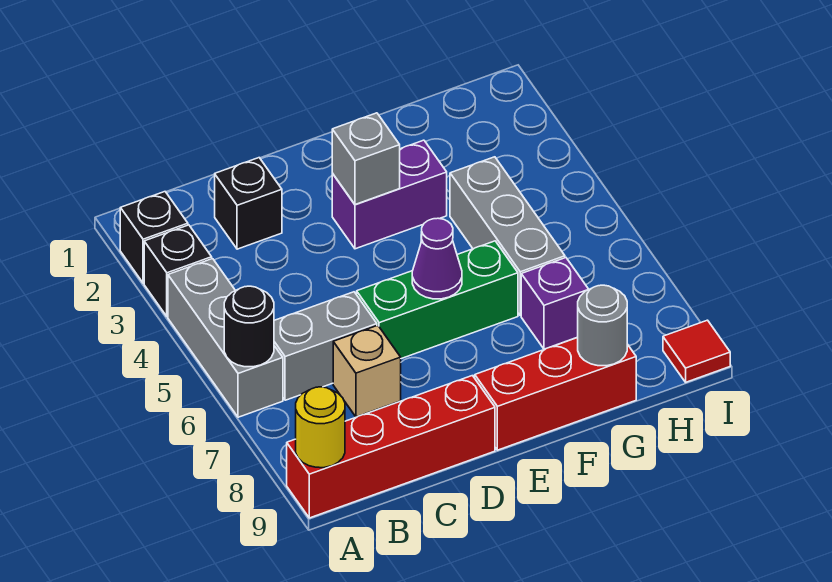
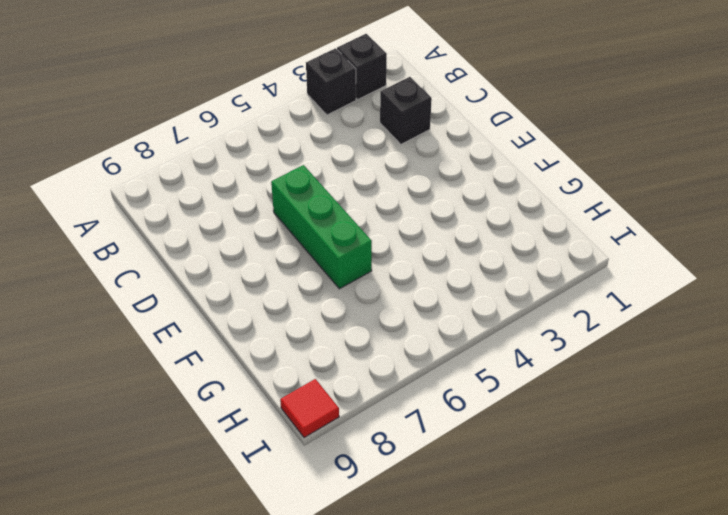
none -> grey 1x3 brick [168,259,283,417]
none -> red 1x4 brick [287,376,495,518]
none -> grey 1x2 brick [274,292,377,400]

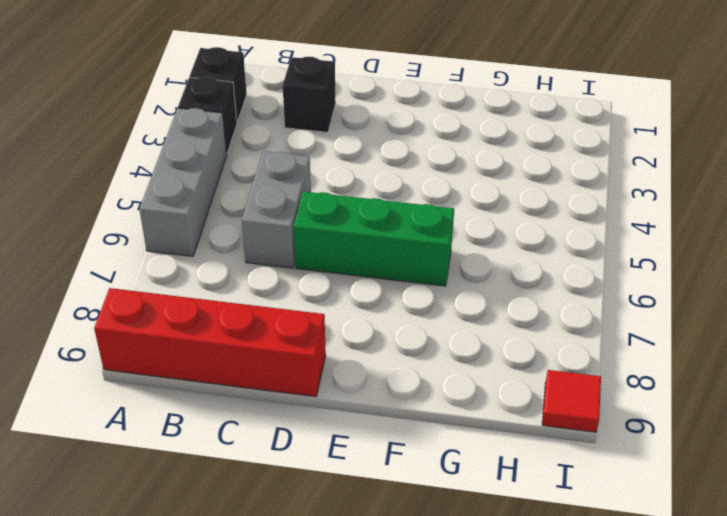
grey 1x2 brick [242,151,311,268] -> grey 1x2 brick turned to [274,292,377,400]
none -> tan 1x1 brick [333,325,401,417]
none -> purple 1x2 brick [332,140,447,249]
none -> red 1x3 brick [475,338,636,450]

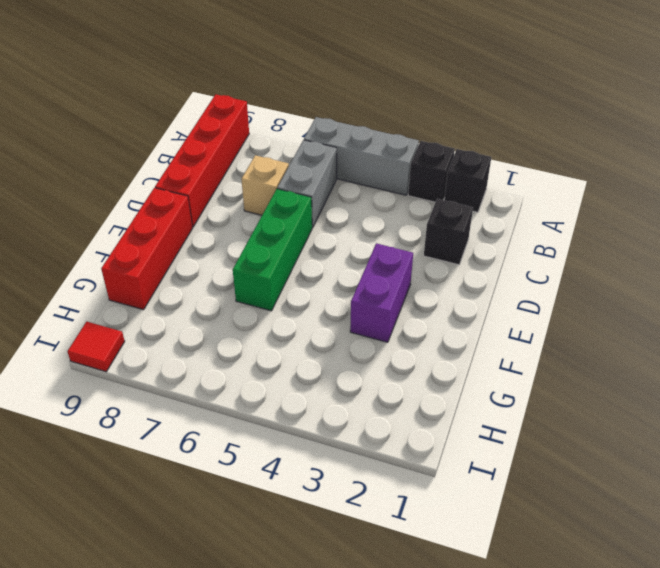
none -> grey 1x3 brick [450,157,565,316]
none -> purple 1x1 brick [521,258,589,349]
none -> black 1x1 round brick [224,286,274,367]

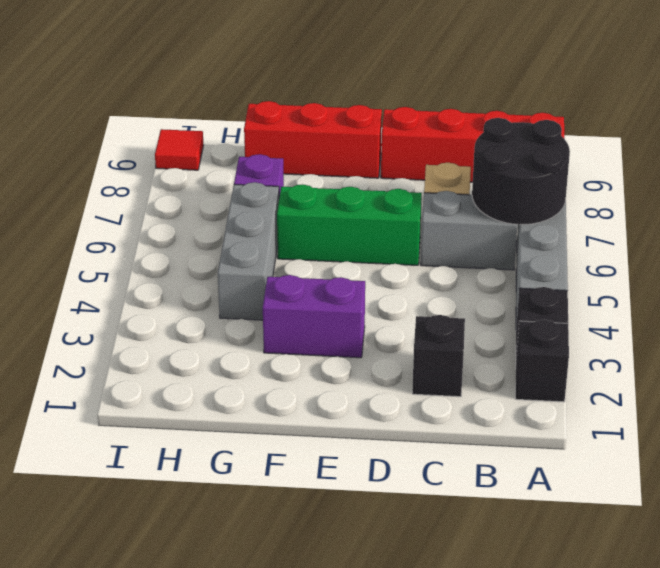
black 2x2 round brick [472,118,570,225] -> black 1x1 round brick [224,286,274,367]
none -> yellow 1x1 round brick [296,387,345,468]
none -> grey 1x1 brick [332,113,400,205]
none -> purple 1x1 cone [412,218,462,299]

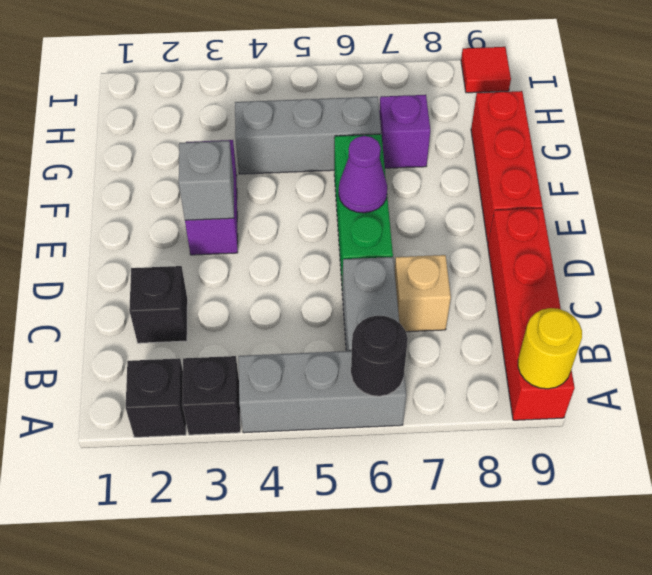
none -> grey 1x1 round brick [577,285,627,366]

